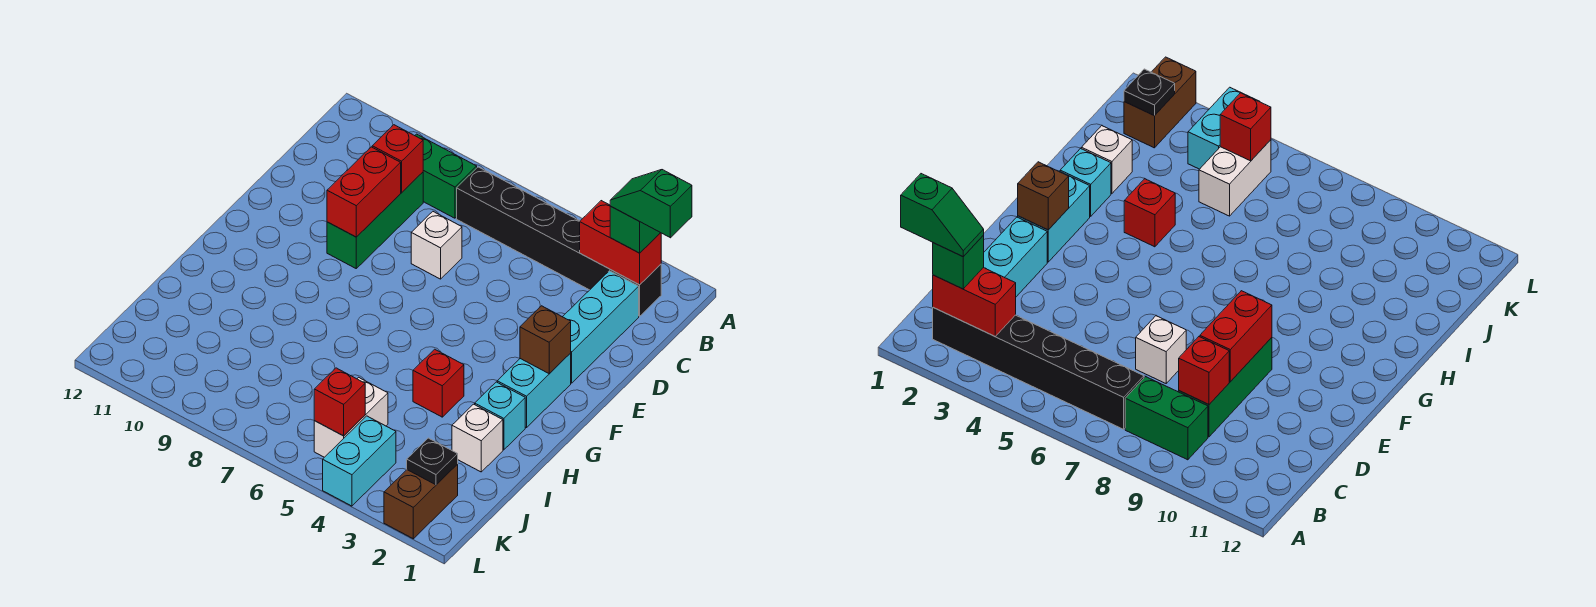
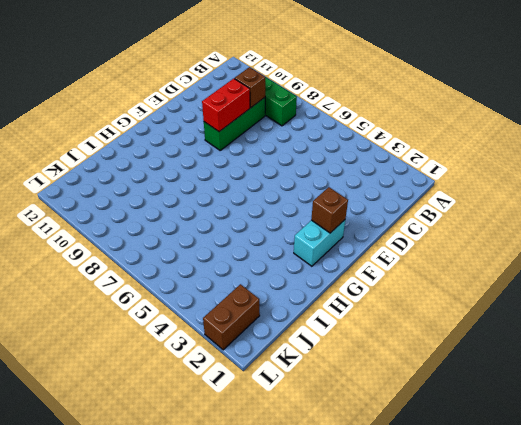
brown 1x1 brick [234,67,265,108] -> red 1x1 brick [372,125,423,192]
none -> black 1x6 brick [457,167,661,316]
none -> cyan 1x3 brick [563,271,639,383]
none -> white 1x1 brick [411,212,462,279]

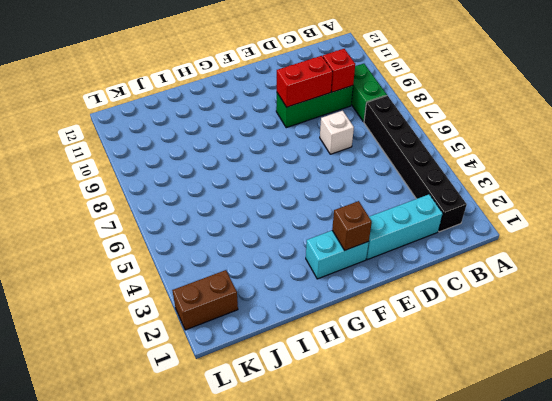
none -> cyan 1x1 brick [475,382,525,450]
none -> red 1x1 brick [413,349,464,417]
none -> white 1x1 brick [452,404,503,472]

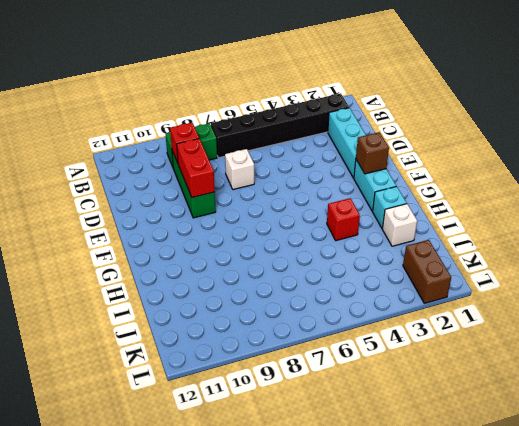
none -> white 1x2 brick [314,377,388,457]
none -> cyan 1x2 brick [323,416,396,506]
none -> red 1x2 brick [580,201,661,285]

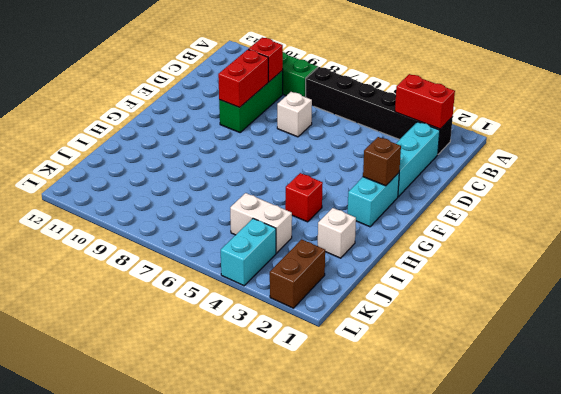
white 1x2 brick [230,193,292,253] -> white 1x2 brick turned to [314,377,388,457]
none -> cyan 1x1 brick [475,382,525,450]
none -> black 1x1 plate [407,438,458,485]
none -> red 1x1 brick [314,368,365,436]

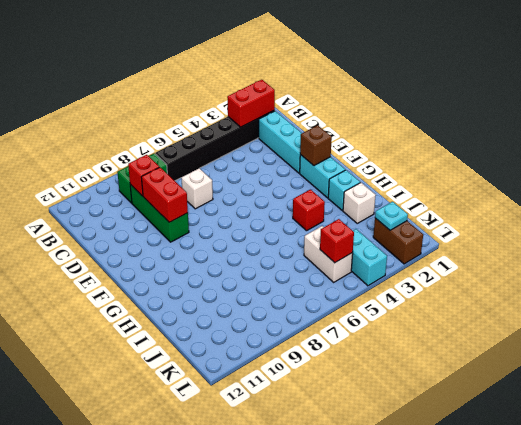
cyan 1x1 plate [375,202,408,230] -> black 1x1 plate [407,438,458,485]
none -> green 1x1 brick [610,206,660,253]
none -> green 1x2 slope [610,170,692,238]

